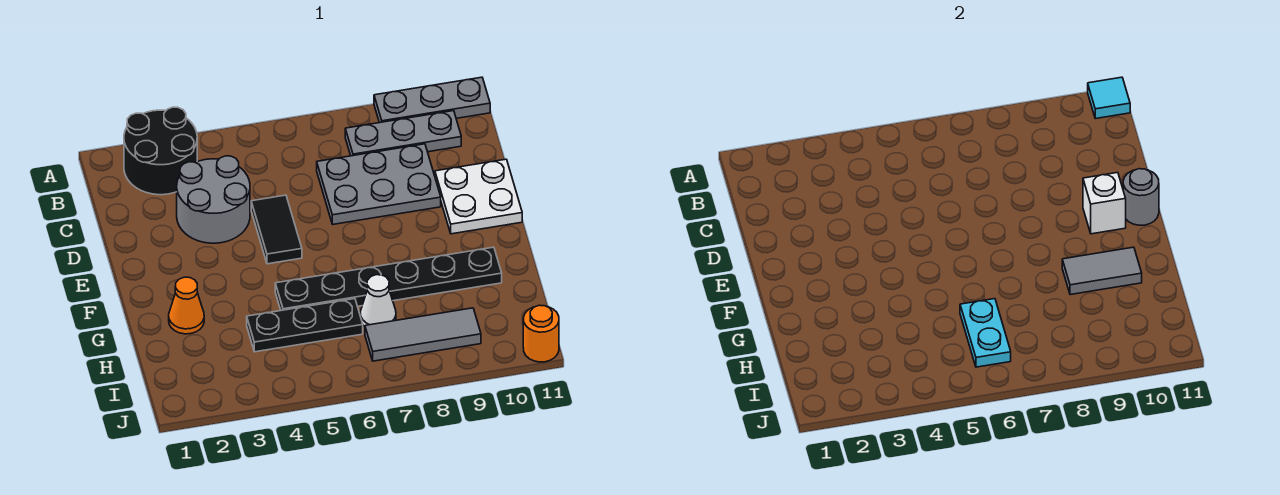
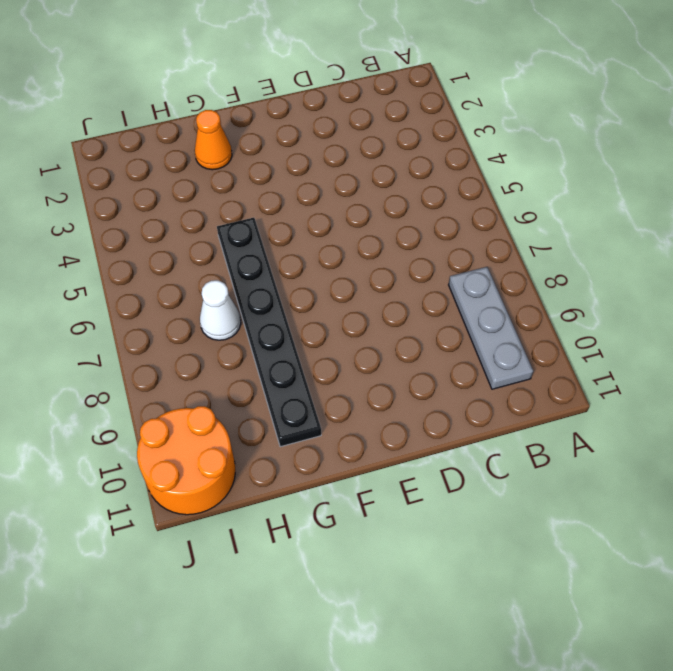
orange 2x2 round brick [137,406,235,515] -> orange 1x1 round brick [523,305,559,362]
none -> black 2x2 round brick [124,107,197,195]
none -> grey 1x3 plate [374,77,490,123]
none -> grey 2x2 round brick [177,156,250,243]

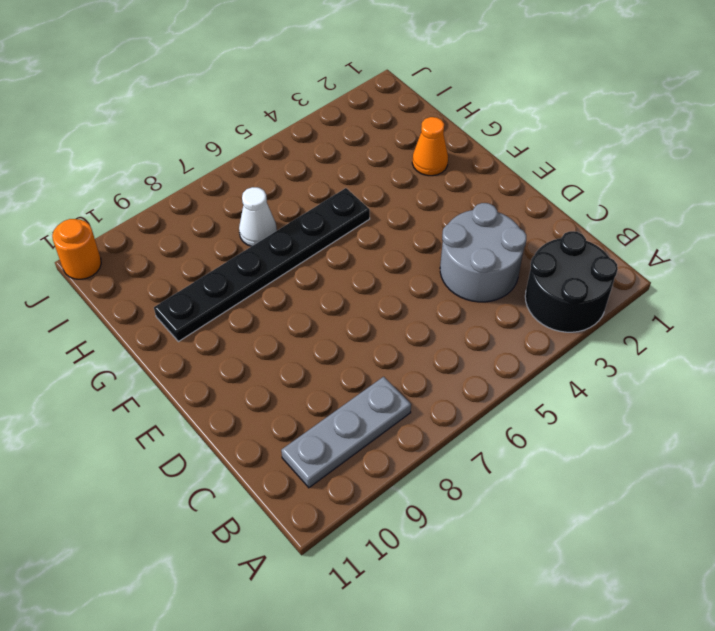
none -> grey 1x3 plate [374,77,490,123]
none -> grey 2x3 plate [317,144,441,224]
none -> black 1x2 tile [251,195,302,264]

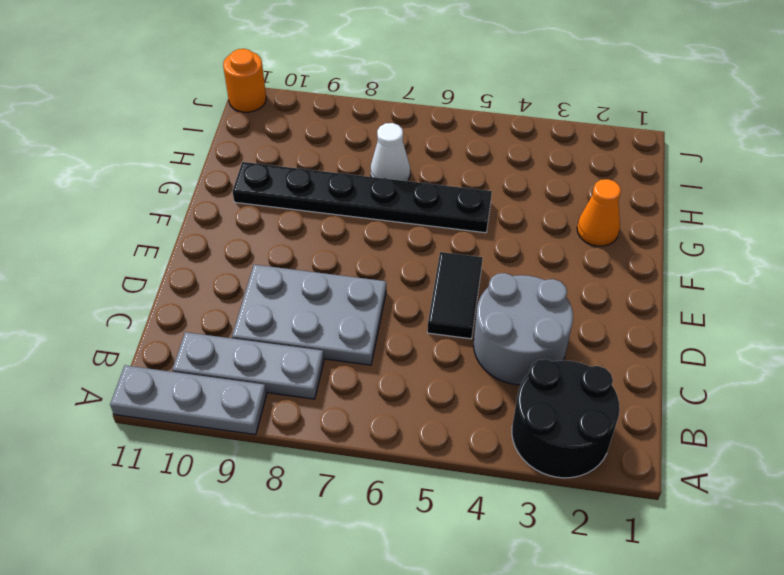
none -> white 2x2 plate [435,159,522,234]
none -> black 1x3 plate [247,299,363,352]
none -> grey 1x3 tile [365,308,481,361]

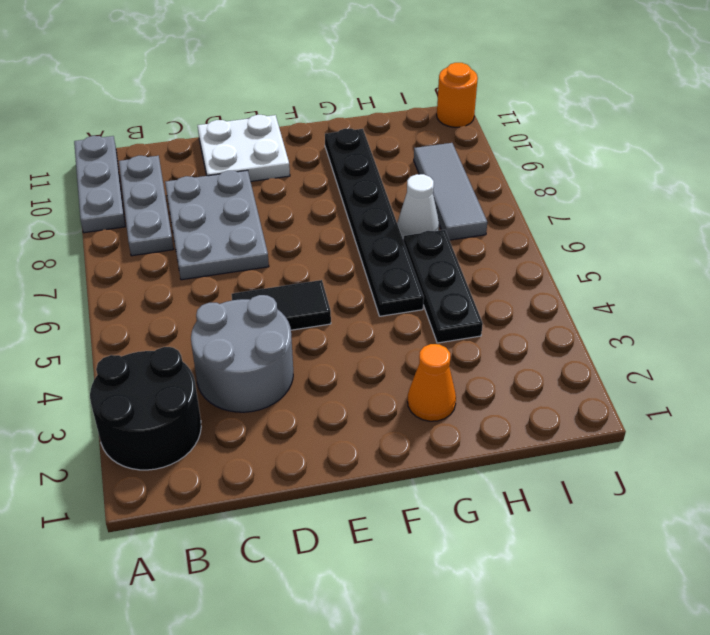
none -> cyan 1x1 tile [1088,77,1130,119]
none -> white 1x1 brick [1083,173,1126,234]
none -> grey 1x1 round brick [1123,169,1159,225]

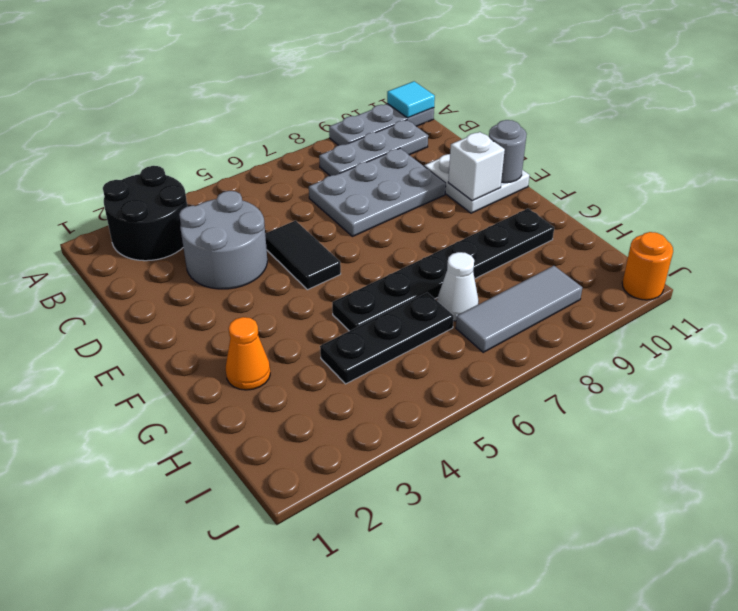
none -> grey 1x2 tile [1062,247,1142,295]
none -> cyan 1x2 plate [960,299,1011,367]

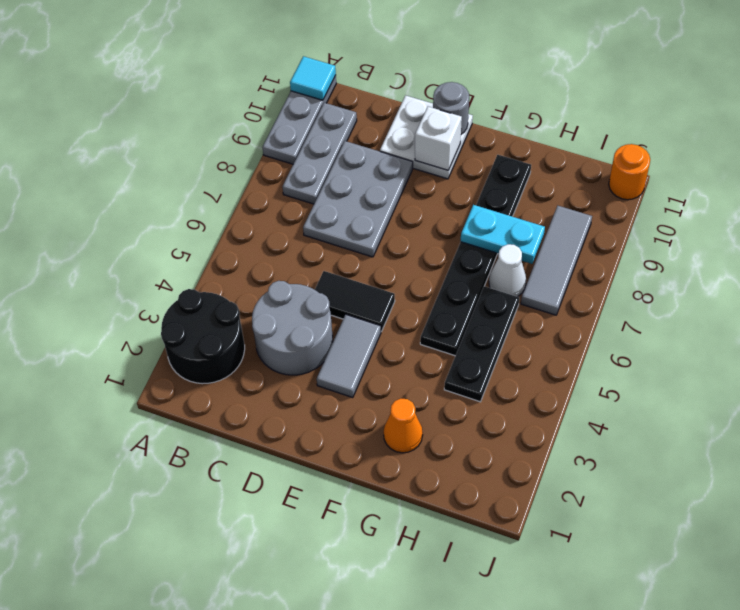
grey 1x2 tile [317,315,381,398] -> grey 1x2 tile moved to [1062,247,1142,295]
cyan 1x2 plate [461,205,545,264] -> cyan 1x2 plate moved to [960,299,1011,367]

